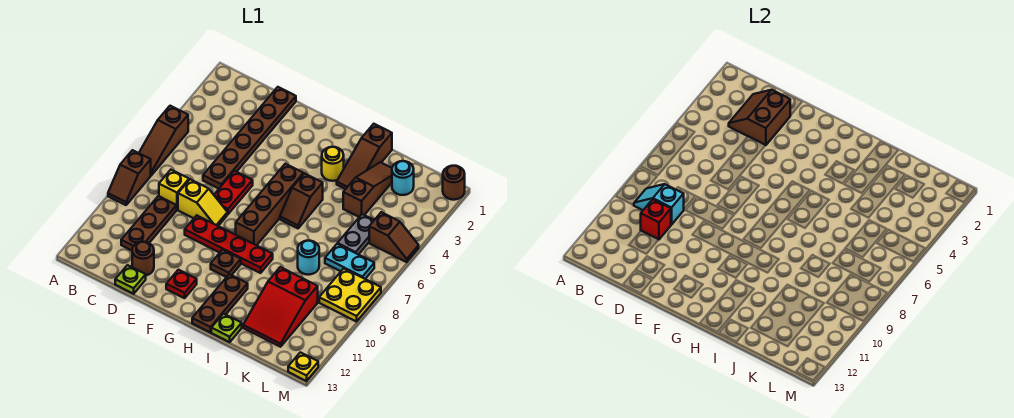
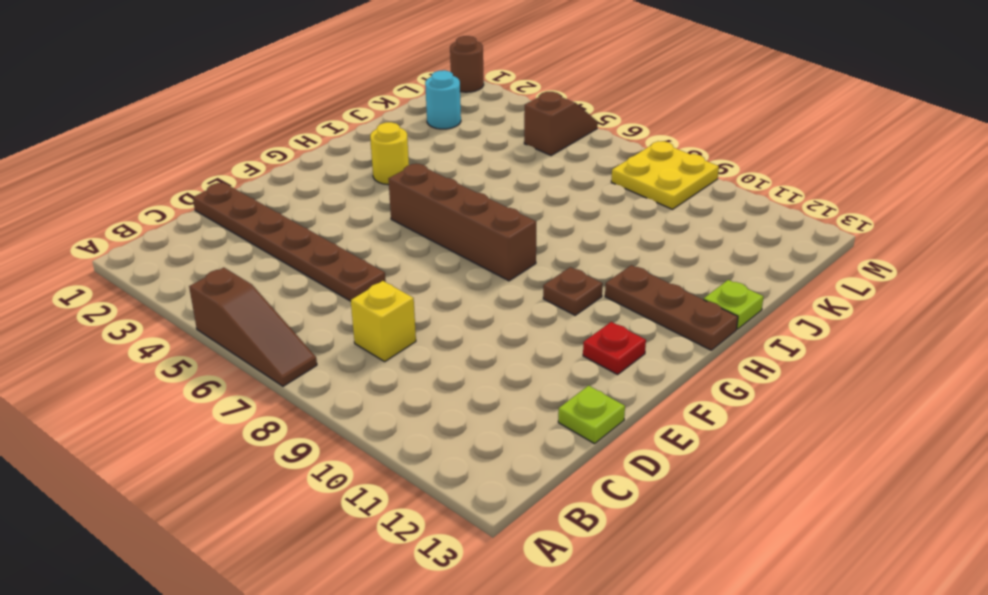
none -> brown 1x2 slope [108,150,151,205]
none -> brown 1x3 plate [121,196,177,251]
none -> yellow 1x2 slope [178,179,227,226]
none -> brown 1x1 round brick [132,242,154,275]

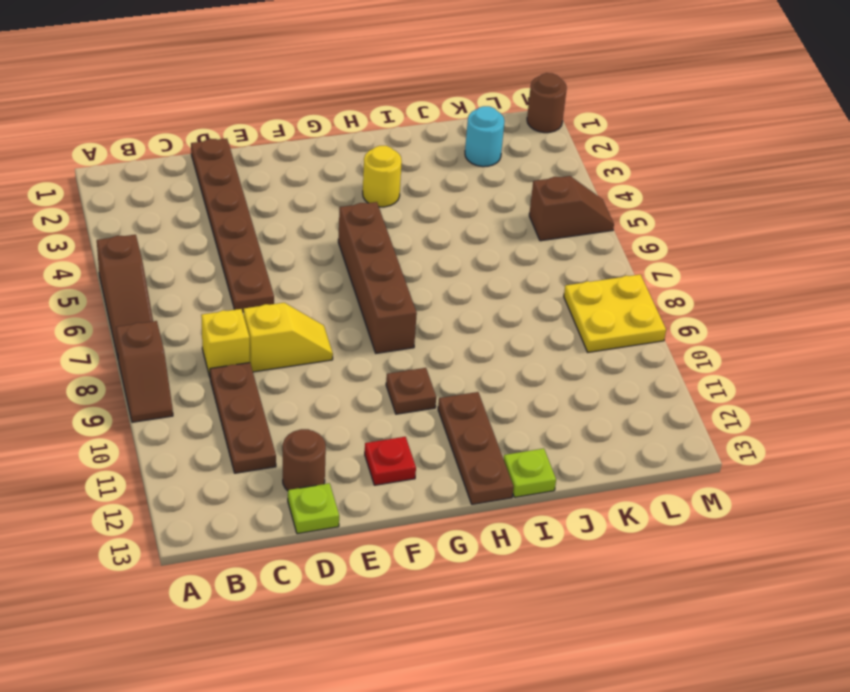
none -> red 1x2 plate [214,171,253,214]
none -> red 1x4 plate [185,216,273,273]
none -> brown 1x2 slope [280,173,323,228]
none -> brown 1x3 slope [337,124,392,189]

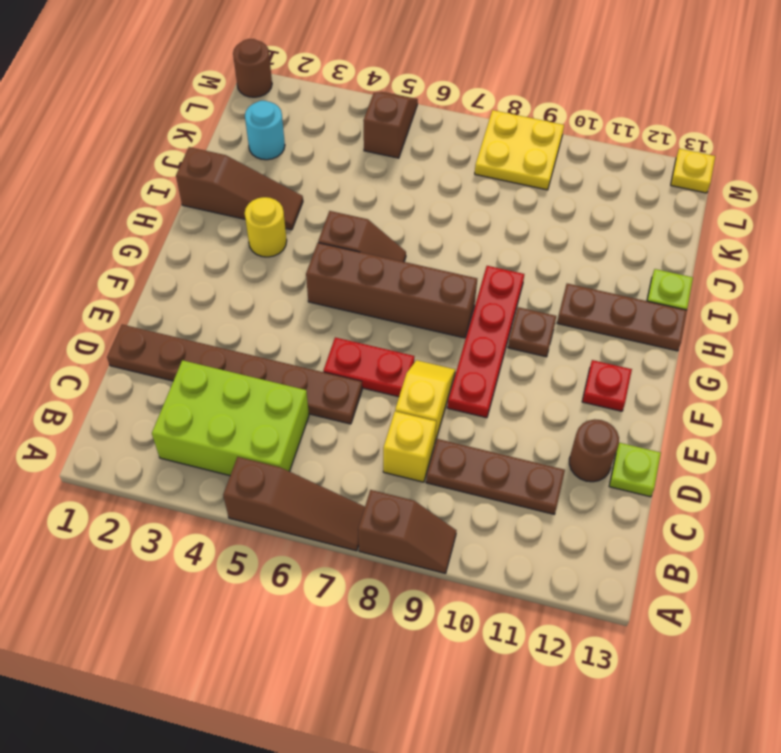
lime 2x3 brick [152,360,309,476] -> none
none -> brown 1x3 slope [343,162,392,217]
none -> cyan 1x1 round brick [298,241,319,275]
none -> red 2x3 slope [243,267,318,347]
none -> grey 1x2 plate [338,214,374,255]

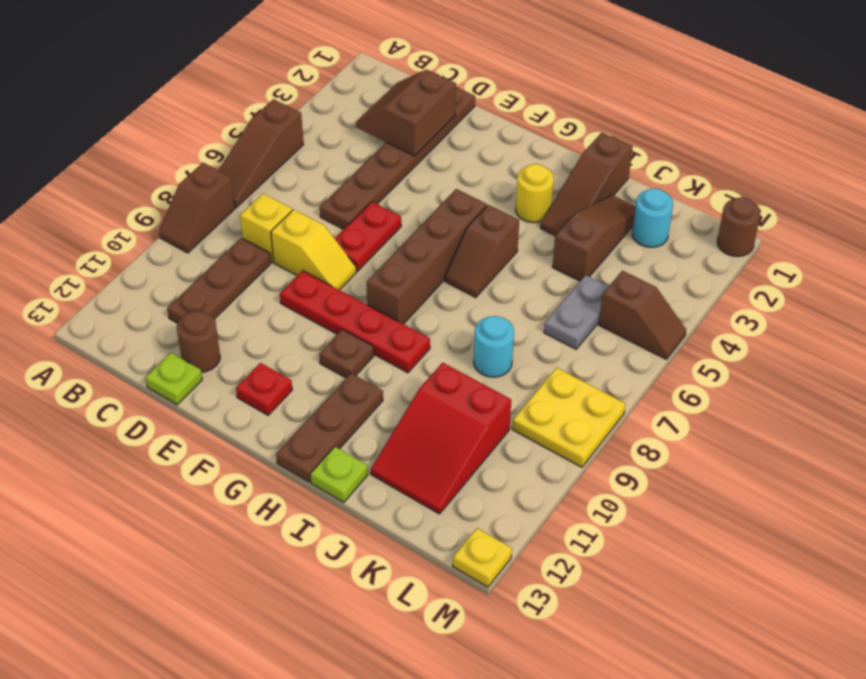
none -> cyan 1x2 plate [325,244,374,279]
none -> cyan 1x2 slope [634,184,684,225]
none -> red 1x1 brick [641,199,671,239]

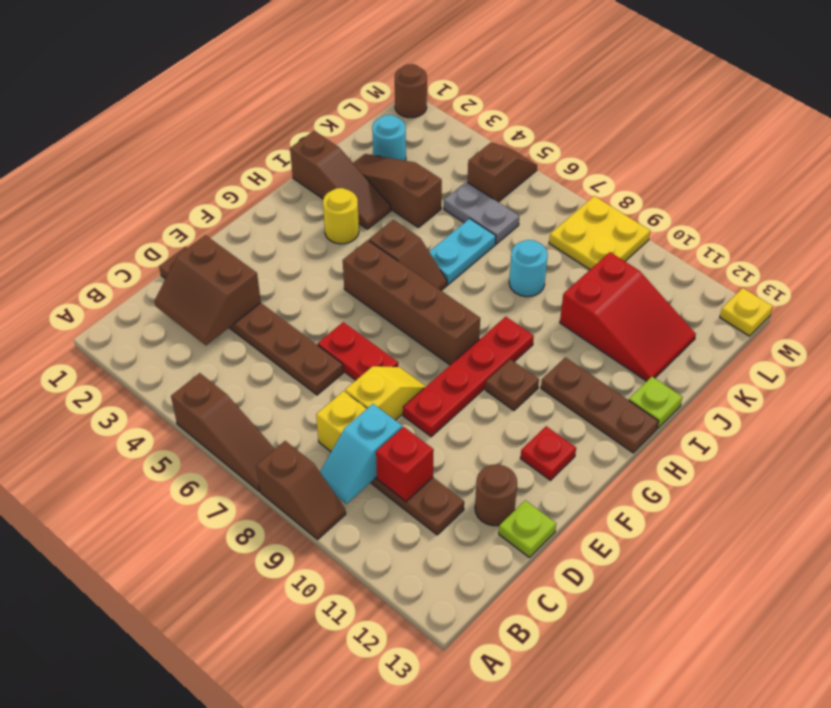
cyan 1x2 plate [429,219,496,285] -> cyan 1x2 plate moved to [325,244,374,279]

